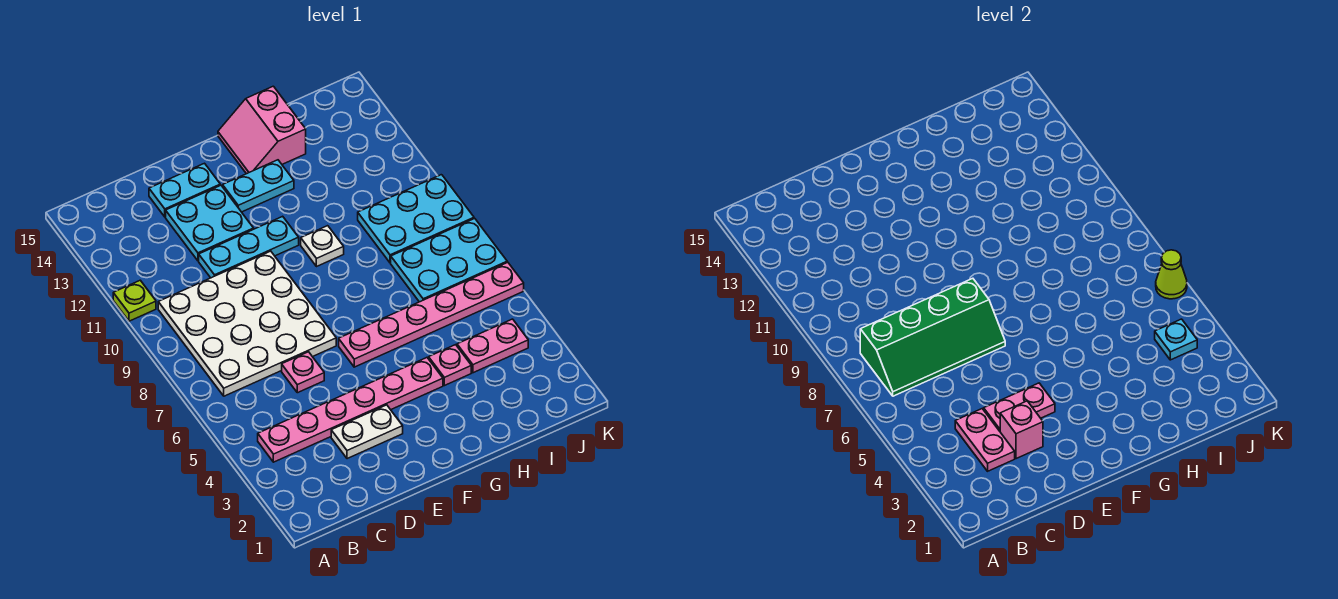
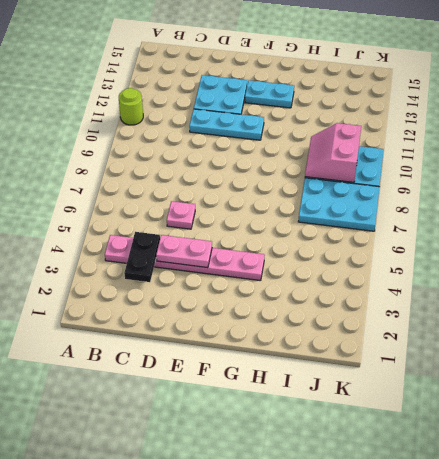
lime 1x1 round brick [119,88,143,125] -> lime 1x1 plate [113,280,156,321]
black 1x2 plate [124,232,160,282] -> pink 1x2 plate [955,409,1015,471]
pink 2x2 slope [305,123,361,182] -> pink 2x2 slope moved to [218,86,306,174]
none -> white 4x4 plate [158,251,336,396]
none -> white 1x2 plate [331,405,403,459]
none -> cyan 1x2 plate [149,163,220,217]

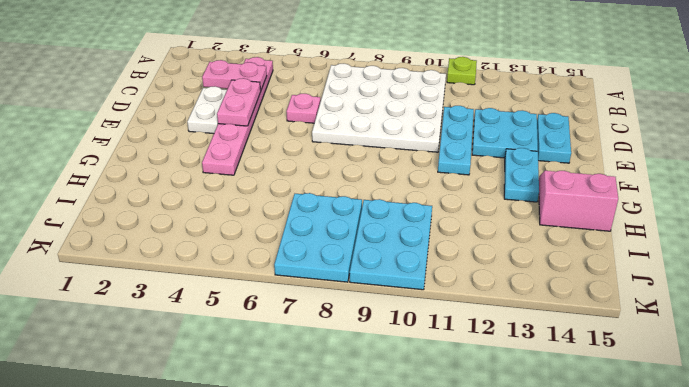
none -> pink 1x6 plate [339,262,524,367]
none -> white 1x1 plate [301,226,344,267]
none -> pink 1x1 plate [429,345,471,386]

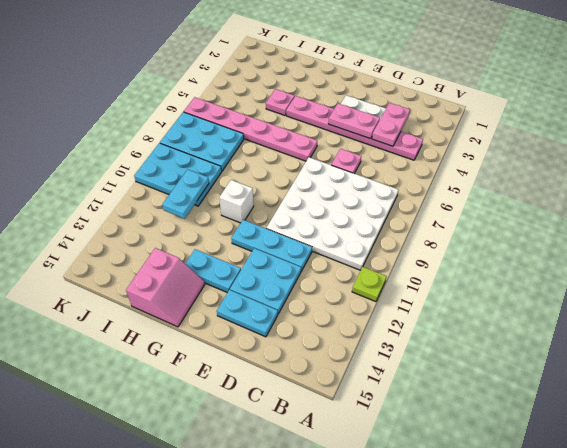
white 1x1 brick [219,180,254,223] -> white 1x1 plate [301,226,344,267]
cyan 1x2 plate [162,169,209,219] -> none
none -> pink 1x2 plate [457,319,528,373]
none -> green 2x4 slope [860,278,1005,396]
none -> pink 1x1 brick [1000,401,1043,459]

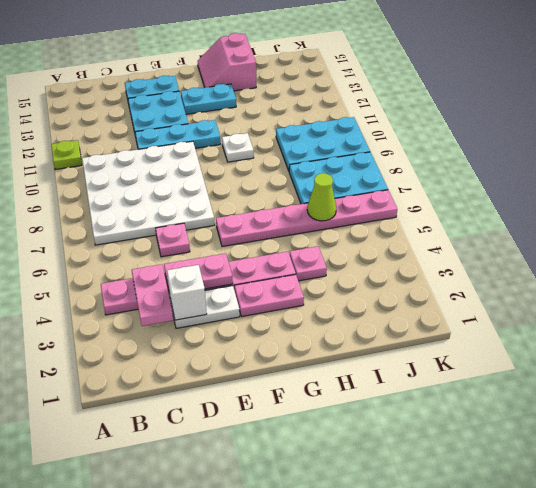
white 1x1 brick [167,265,207,320] -> pink 1x1 brick [1000,401,1043,459]
pink 1x2 plate [235,274,304,317] -> pink 1x2 plate moved to [457,319,528,373]
lime 1x1 cone [307,173,336,221] -> lime 1x1 cone moved to [1156,250,1187,299]
none -> green 2x4 slope [860,278,1005,396]
none -> cyan 1x1 plate [1155,319,1197,360]

